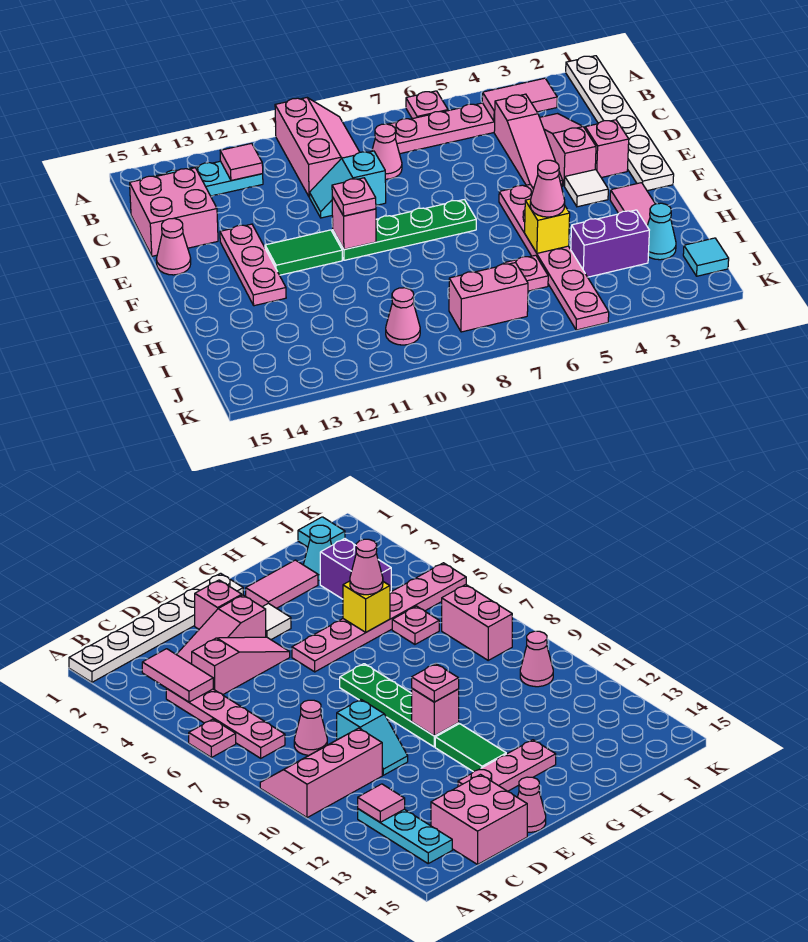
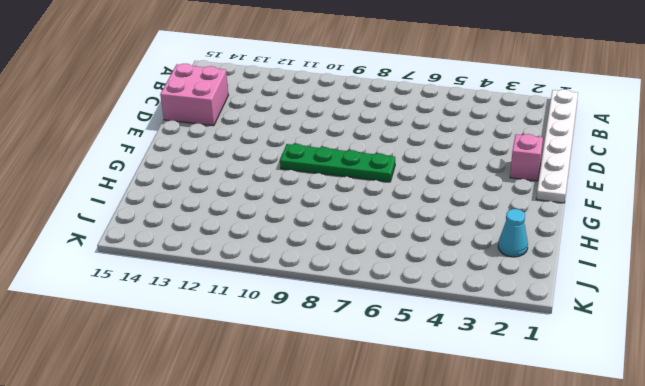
none -> pink 1x1 plate [406,91,448,119]
none -> pink 2x3 slope [275,98,360,197]
none -> pink 1x4 plate [388,103,495,154]
none -> cyan 1x3 plate [154,161,263,196]

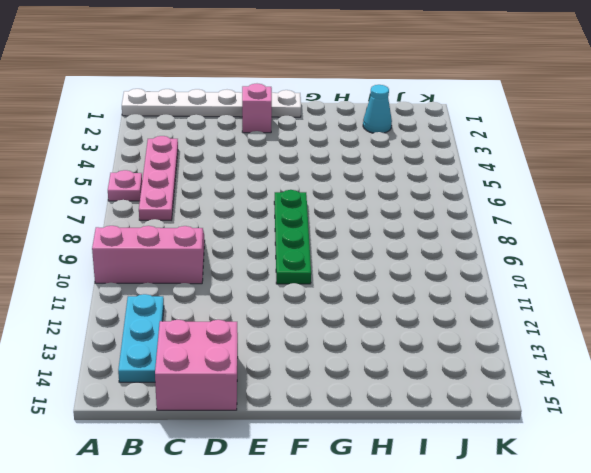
none -> pink 1x3 slope [540,114,596,186]
none -> pink 1x3 slope [494,94,563,189]
none -> pink 1x1 cone [372,124,402,179]
none -> cyan 1x2 slope [310,151,386,218]

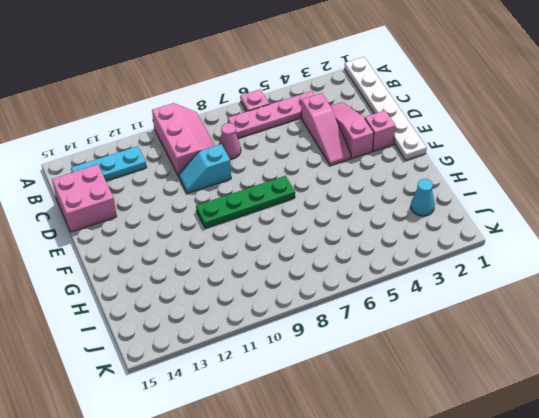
none -> pink 1x3 plate [220,224,286,306]
none -> pink 1x1 cone [156,218,191,275]
none -> white 1x1 tile [565,169,608,207]
none -> pink 1x6 plate [499,185,609,330]

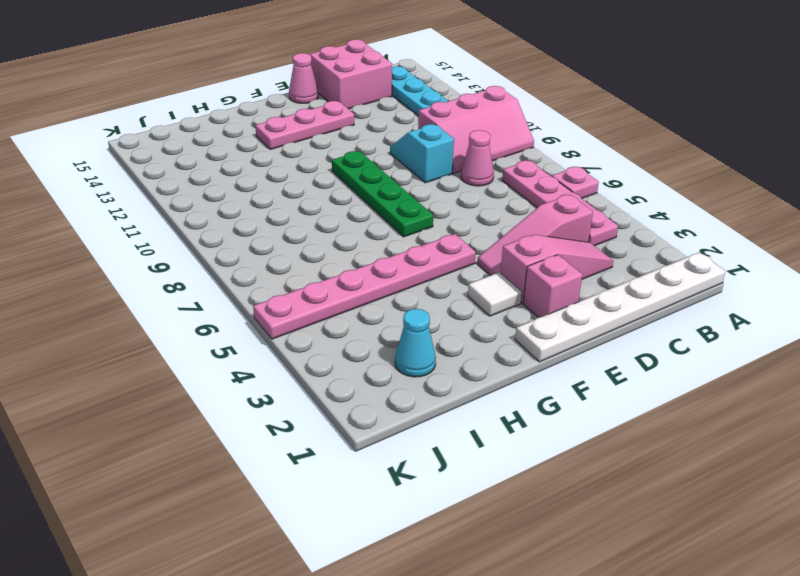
none -> green 1x2 tile [265,230,342,275]
none -> pink 1x2 tile [610,183,655,225]
none -> purple 1x2 brick [571,210,649,277]
none -> pink 1x1 plate [504,255,548,291]

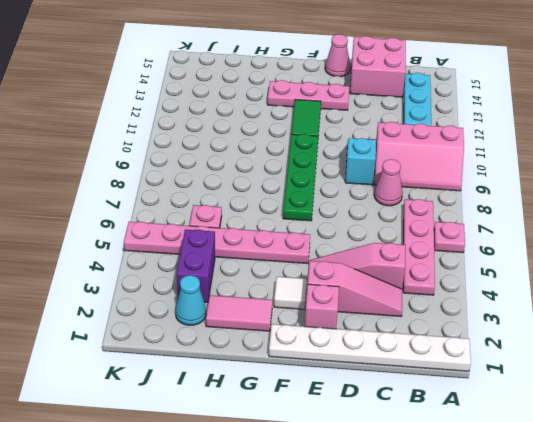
none -> cyan 1x1 tile [683,238,729,276]
none -> pink 1x2 brick [449,263,528,332]
none -> pink 1x1 cone [386,288,420,345]
none -> pink 1x2 tile [482,78,557,122]

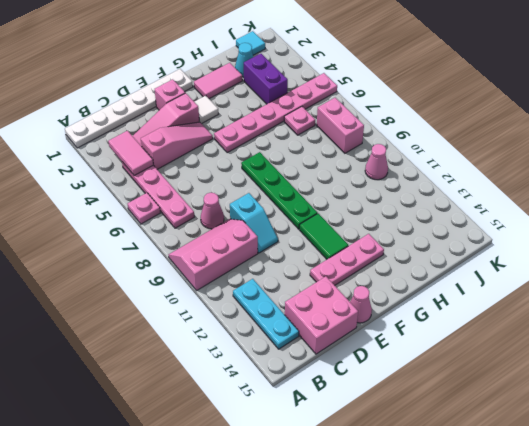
none -> pink 1x1 tile [220,143,263,181]
none -> pink 1x1 brick [332,197,376,249]
none -> yellow 1x1 brick [525,199,570,253]
none -> pink 1x1 plate [332,178,376,216]

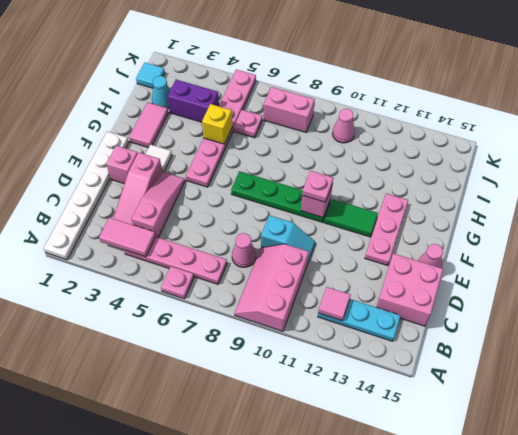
none -> pink 1x1 cone [530,160,565,217]

